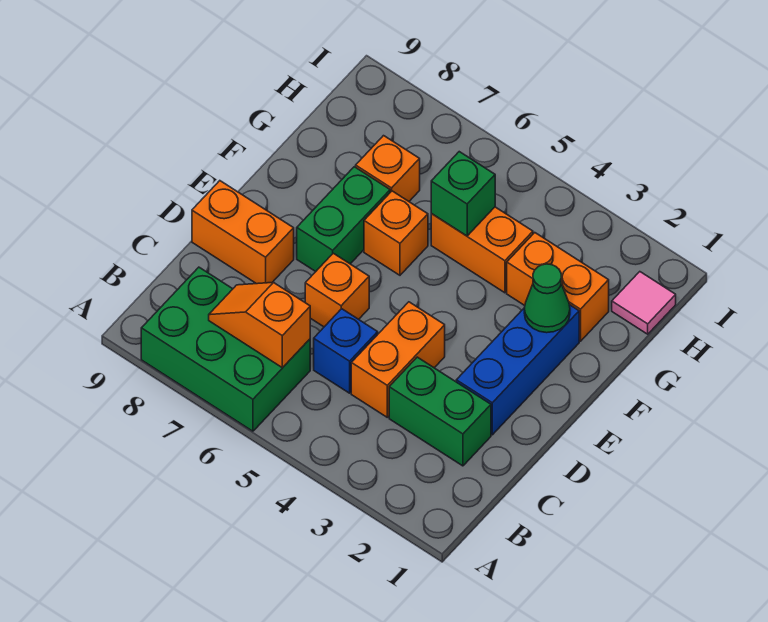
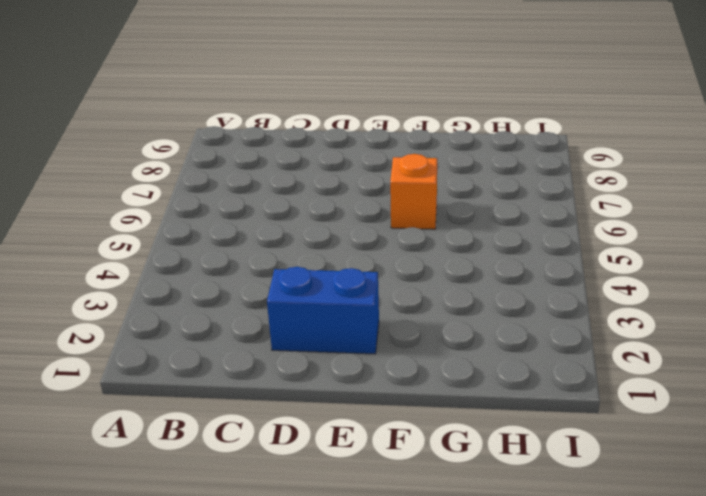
blue 1x2 brick [267,267,379,354] -> blue 1x3 brick [456,305,579,435]
none -> green 2x3 brick [141,267,310,431]
none -> green 1x2 brick [389,357,491,466]
none -> orange 1x2 brick [351,302,445,417]

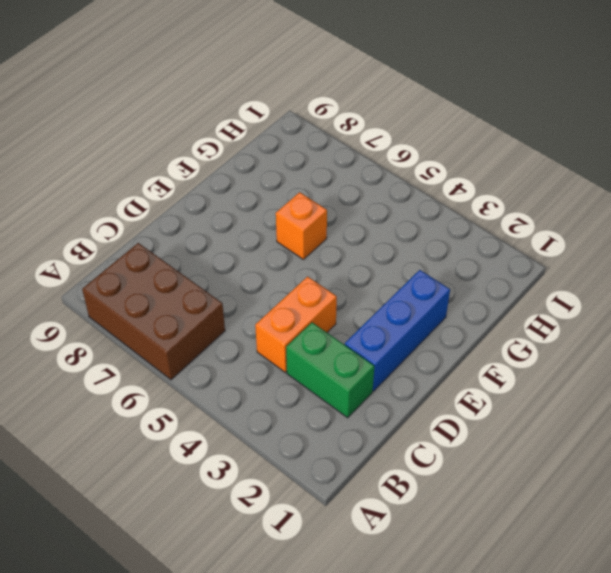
brown 2x3 brick [82,243,225,380] -> green 2x3 brick [141,267,310,431]
none -> blue 1x1 brick [314,309,378,393]
none -> orange 1x1 brick [305,253,369,327]
none -> orange 1x2 brick [192,181,294,284]

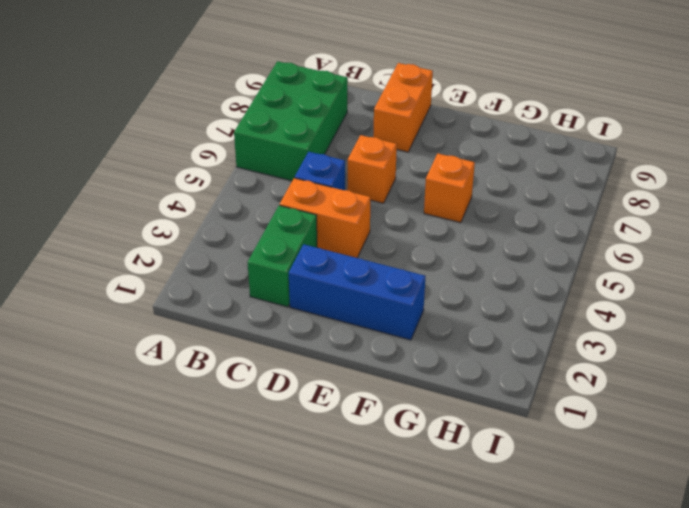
none -> green 1x2 brick [297,167,390,272]
none -> orange 1x2 brick [507,233,609,341]
none -> orange 1x2 brick [431,207,533,293]

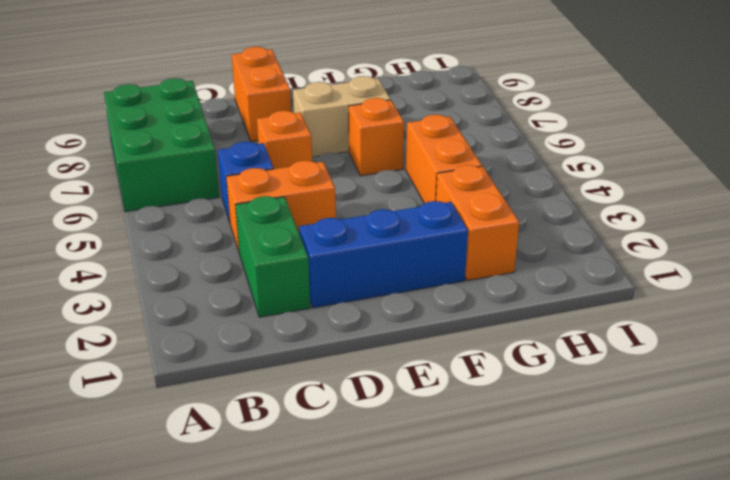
tan 1x2 brick [293,76,391,157] -> green 1x2 brick [297,167,390,272]
none -> orange 1x1 brick [356,136,420,201]
none -> pink 1x1 tile [612,272,676,334]
none -> orange 1x2 slope [209,282,310,368]

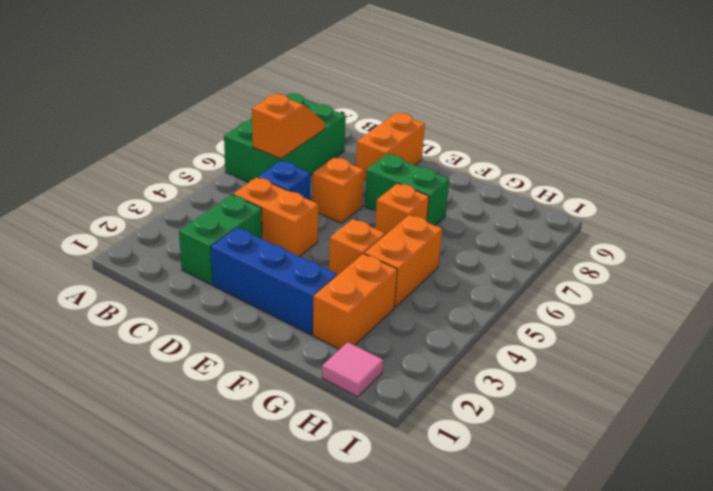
orange 1x1 brick [329,219,385,276] -> orange 1x1 brick moved to [356,136,420,201]
none -> green 1x1 cone [524,264,570,333]
none -> green 1x1 brick [431,152,495,236]

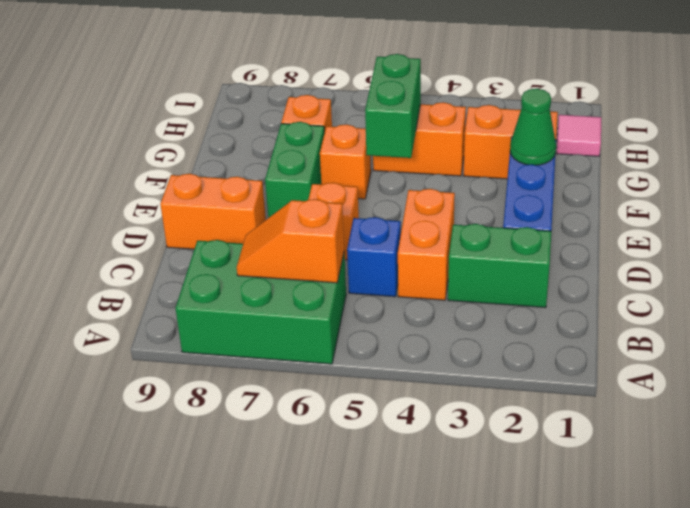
green 1x2 brick [365,54,421,158] -> green 1x1 brick [431,152,495,236]

